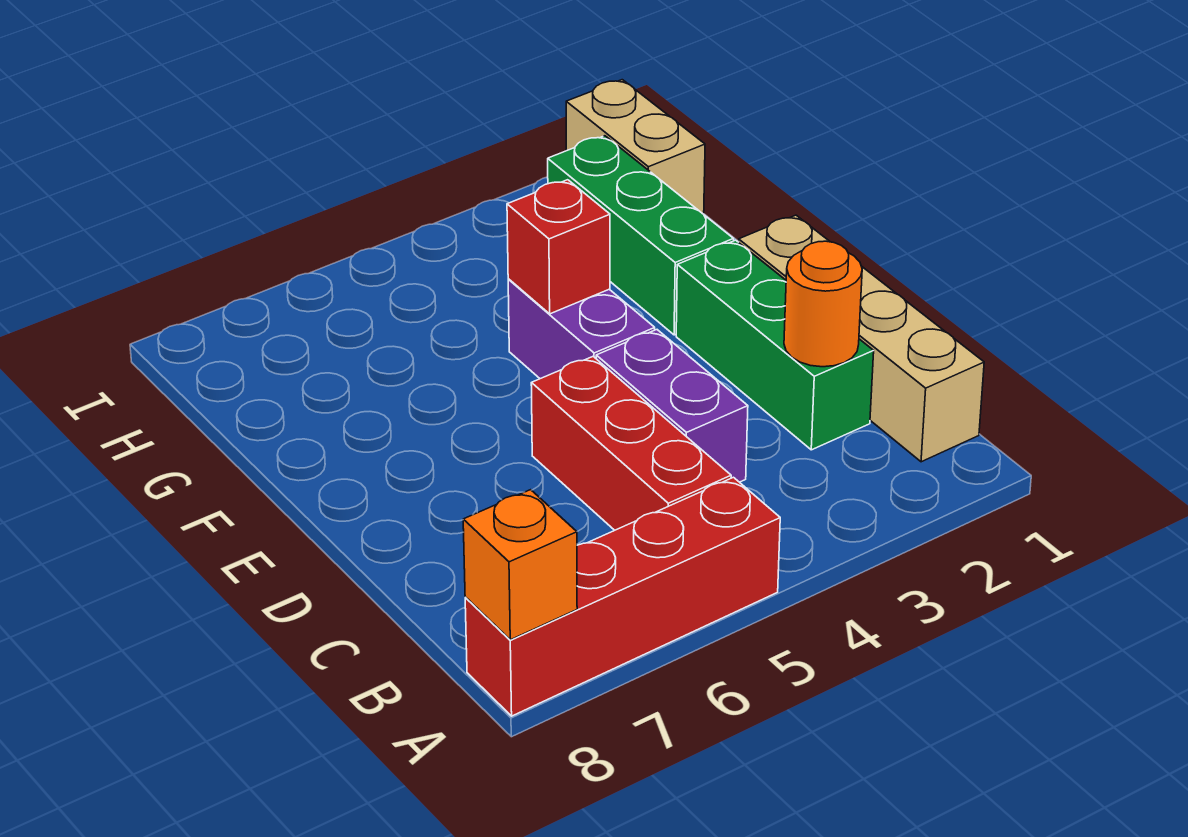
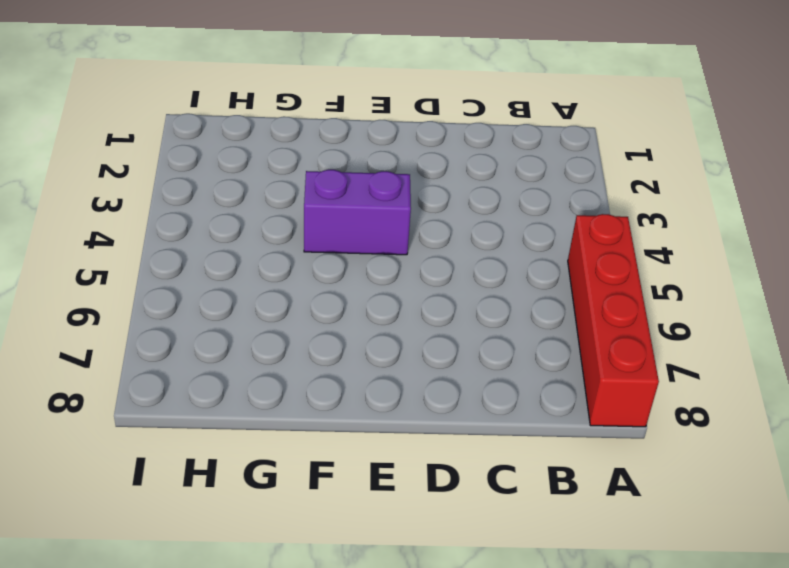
none -> tan 1x4 brick [739,215,984,462]
none -> red 1x3 brick [531,357,731,530]

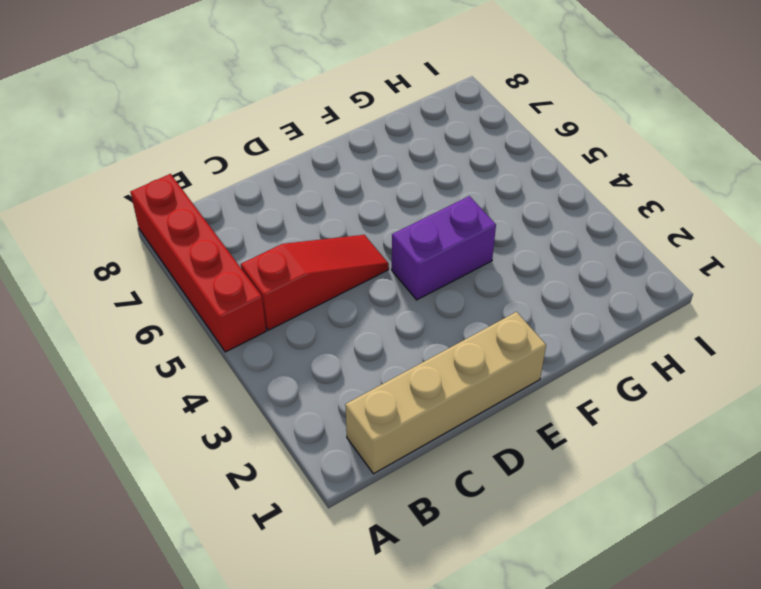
red 1x3 slope [241,235,389,330] -> red 1x3 brick [531,357,731,530]
none -> green 1x3 brick [676,240,874,450]
none -> purple 1x2 brick [596,330,748,482]

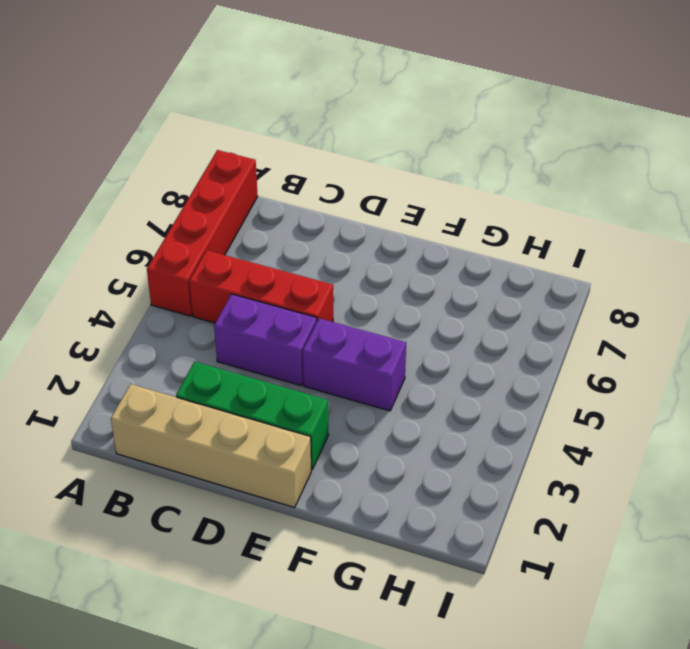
none -> green 1x3 brick [548,136,734,335]
none -> tan 1x2 brick [566,80,705,214]

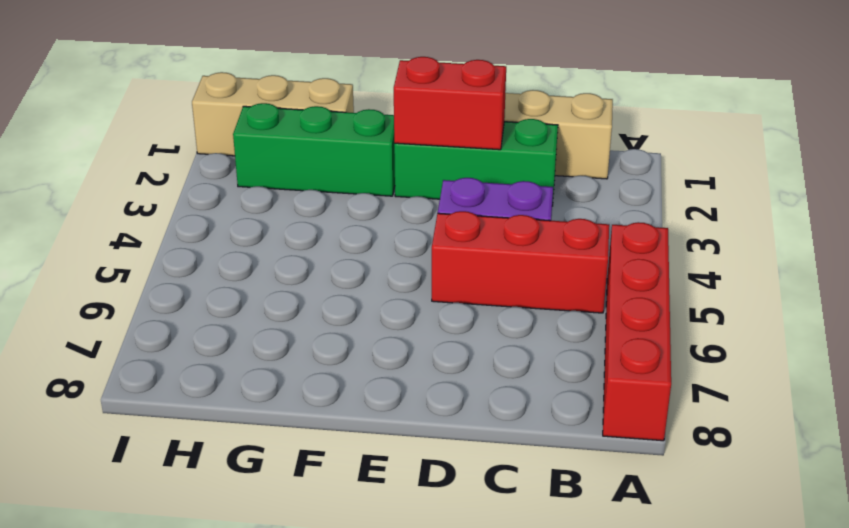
red 1x2 brick [394,57,506,150] -> none
tan 1x3 brick [192,72,354,156] -> tan 1x2 brick [566,80,705,214]
none -> purple 1x2 brick [508,279,655,379]
none -> orange 1x1 brick [463,490,577,640]

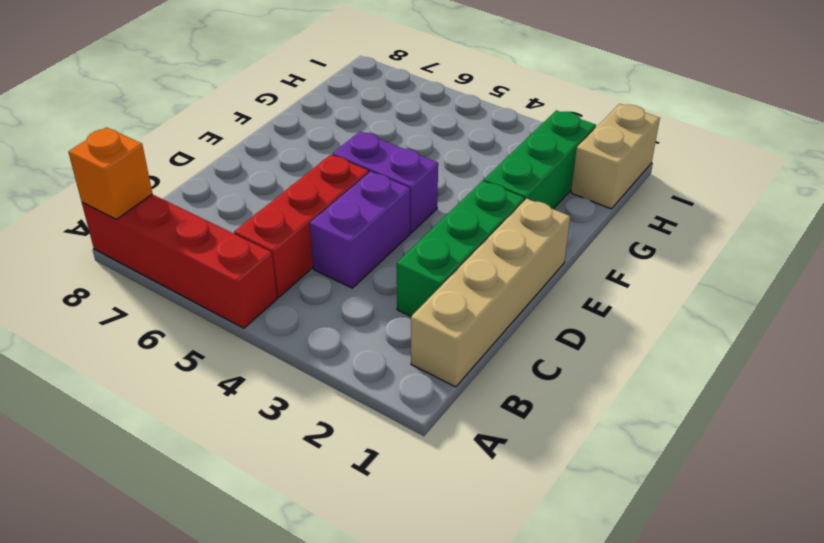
purple 1x2 brick [332,131,438,233] -> purple 1x2 brick turned to [508,279,655,379]
none -> orange 1x1 round brick [784,241,862,367]
none -> red 1x1 brick [507,180,610,314]

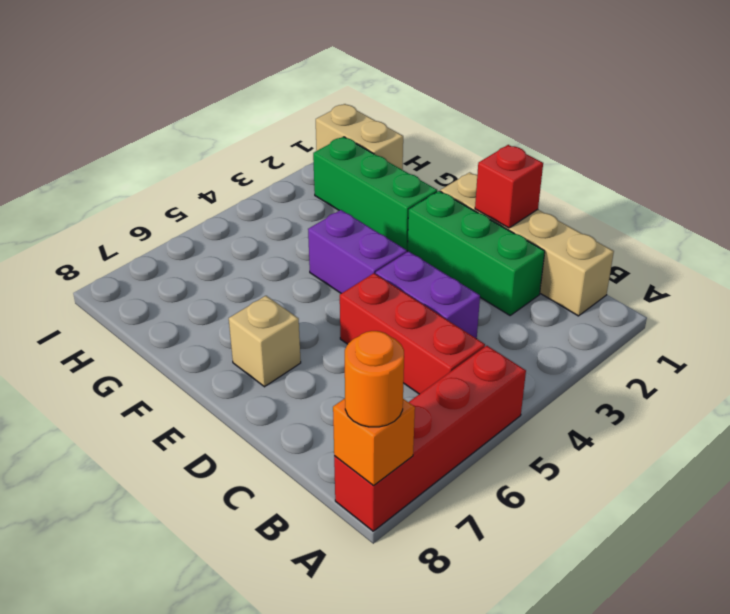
orange 1x1 round brick [345,331,404,427] -> orange 1x1 round brick moved to [784,241,862,367]
red 1x1 brick [475,145,543,228] -> red 1x1 brick moved to [507,180,610,314]
tan 1x1 brick [229,296,301,387] -> none

